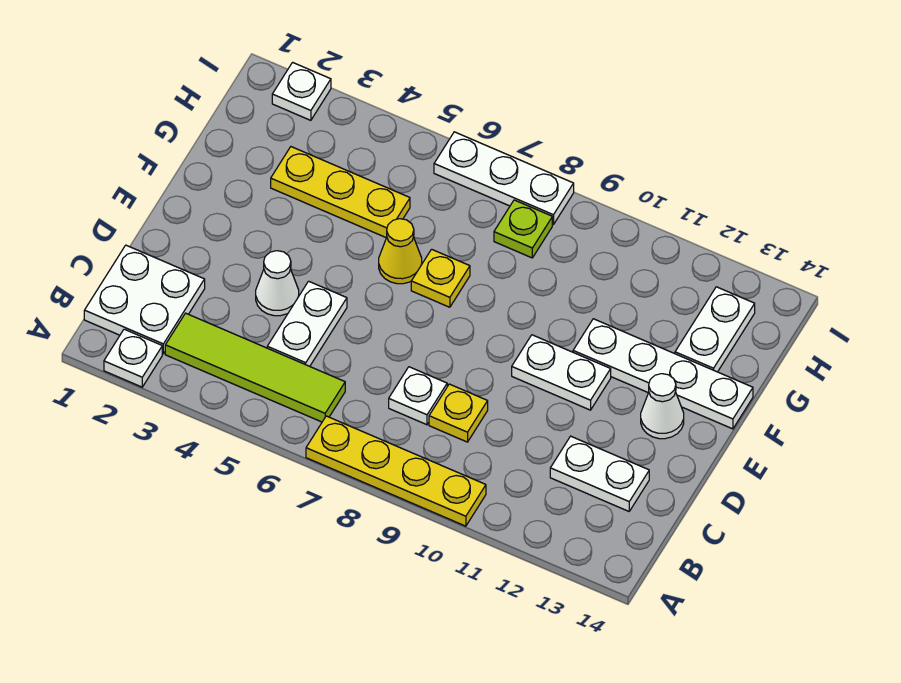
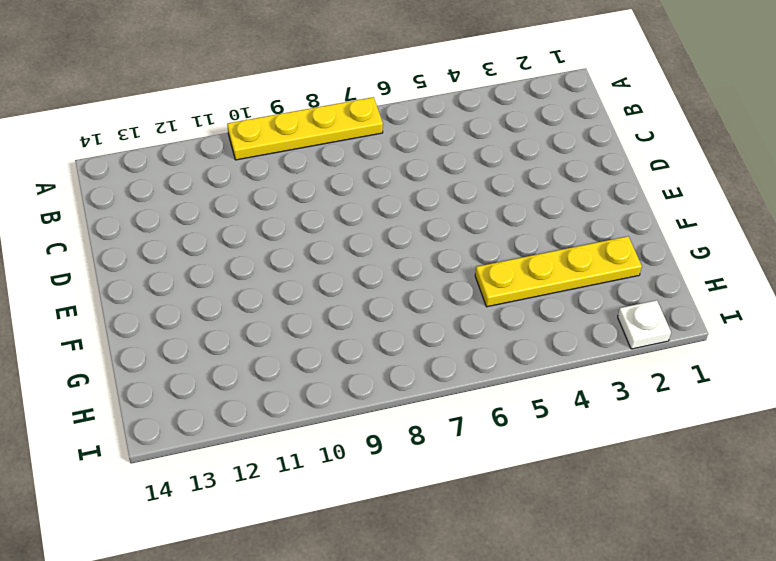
yellow 1x4 plate [475,236,642,307] -> yellow 1x3 plate [271,147,410,238]
none -> white 1x1 plate [104,329,162,387]
none -> white 2x2 plate [84,245,205,354]
none -> lime 1x4 tile [165,313,345,422]

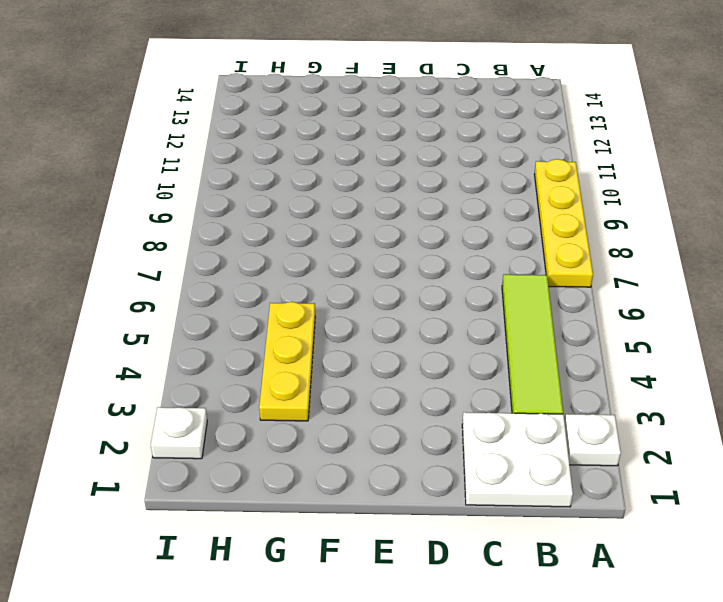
none -> white 1x2 plate [267,281,347,366]
none -> white 1x1 plate [389,367,447,425]
none -> yellow 1x1 plate [429,384,488,442]

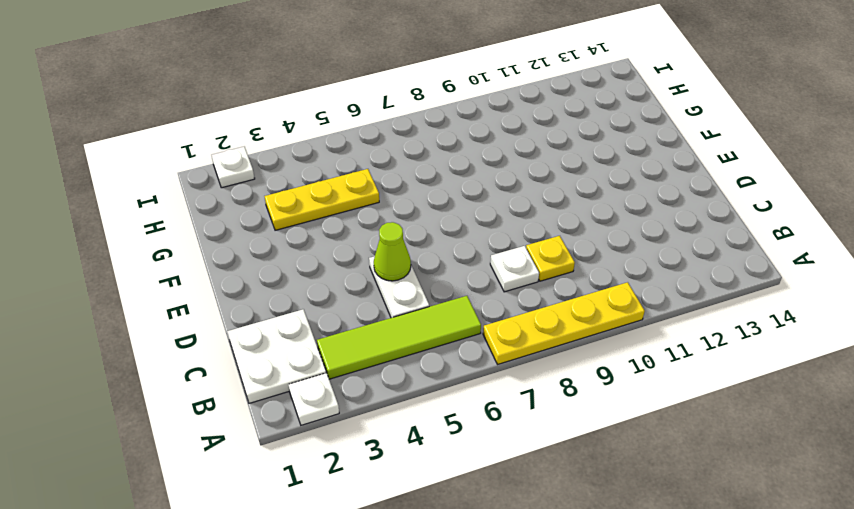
lime 1x1 cone [374,222,411,281] -> none
none -> white 1x2 plate [550,436,649,511]
none -> white 1x1 cone [256,251,299,316]
none -> white 1x2 plate [512,335,611,410]

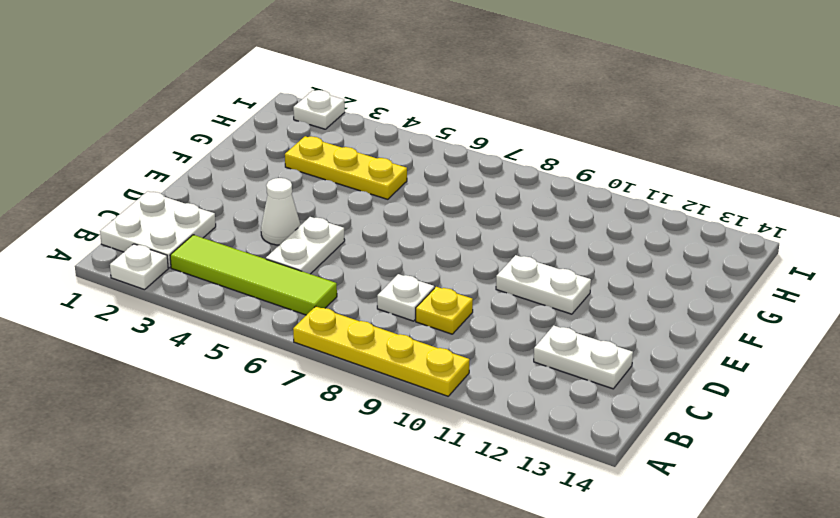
none -> white 1x1 cone [641,374,684,439]
none -> yellow 1x1 cone [379,219,422,284]
none -> yellow 1x1 plate [411,249,470,307]

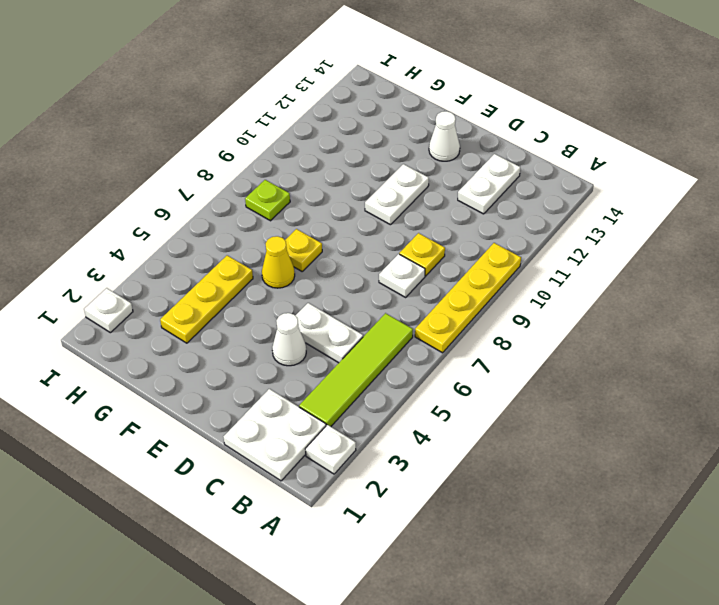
none -> white 1x4 plate [573,319,753,429]
none -> white 1x2 plate [675,287,755,372]
none -> white 1x3 plate [434,132,574,225]

